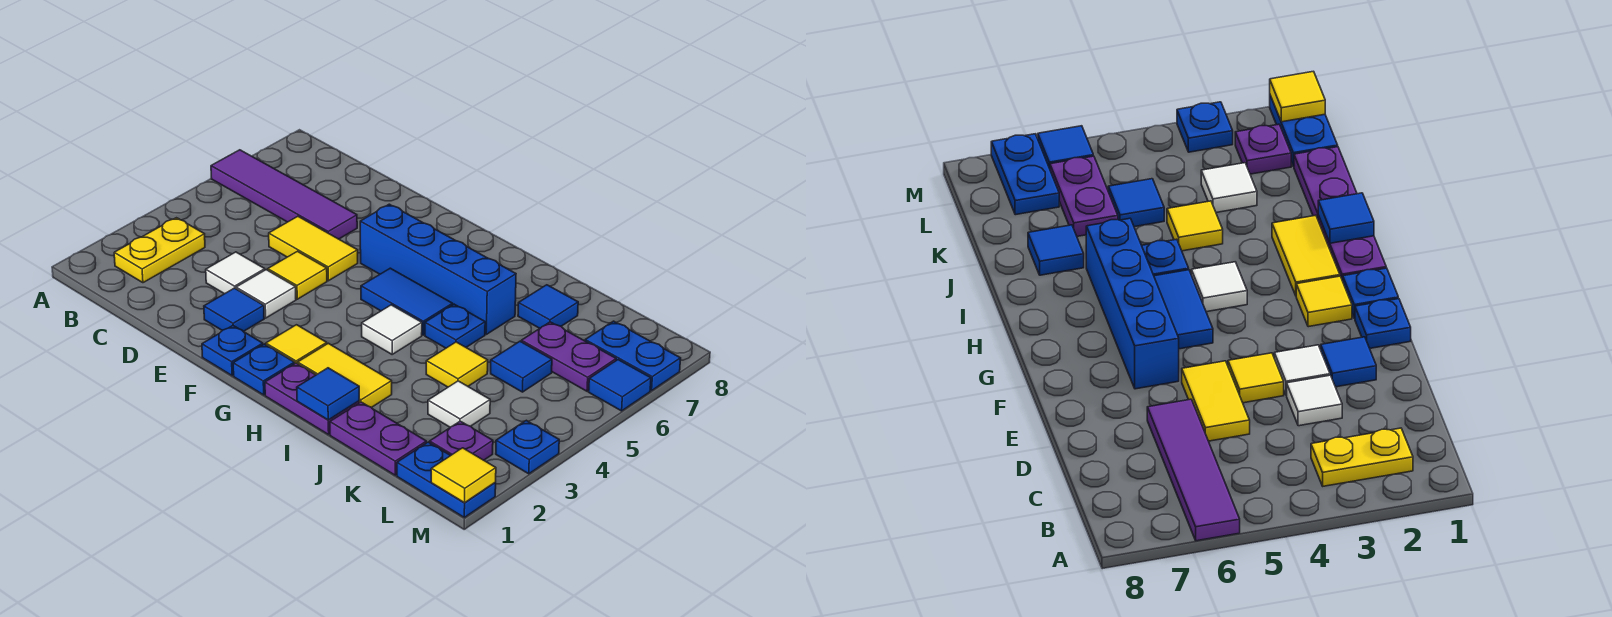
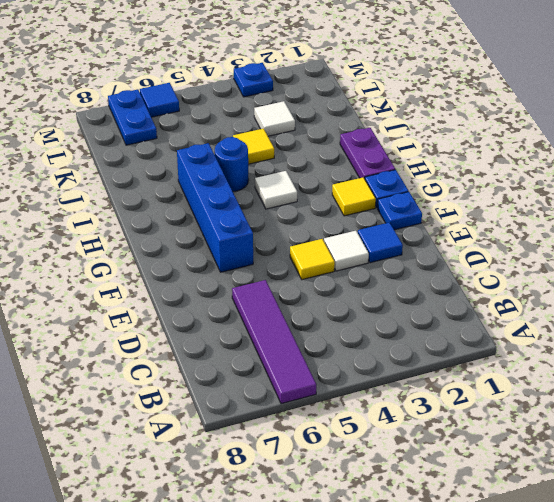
blue 1x1 round brick [215,137,249,191] -> blue 1x1 plate [425,304,485,348]
none -> yellow 1x2 plate [114,218,205,283]
none -> white 1x1 tile [206,252,265,294]
none -> yellow 1x2 tile [269,216,358,281]

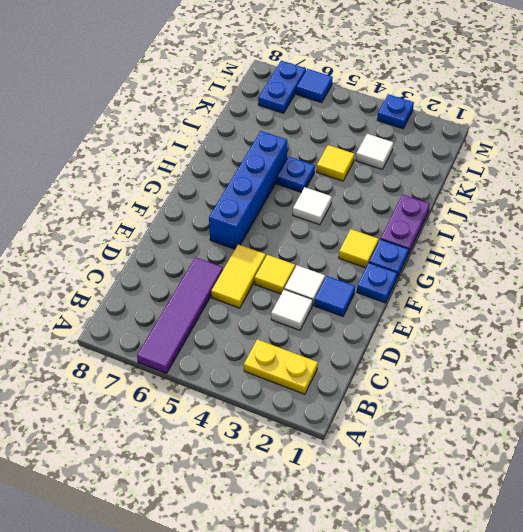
none -> blue 1x2 tile [361,268,453,335]
none -> yellow 1x2 tile [298,343,392,408]
none -> purple 1x2 plate [330,402,426,475]

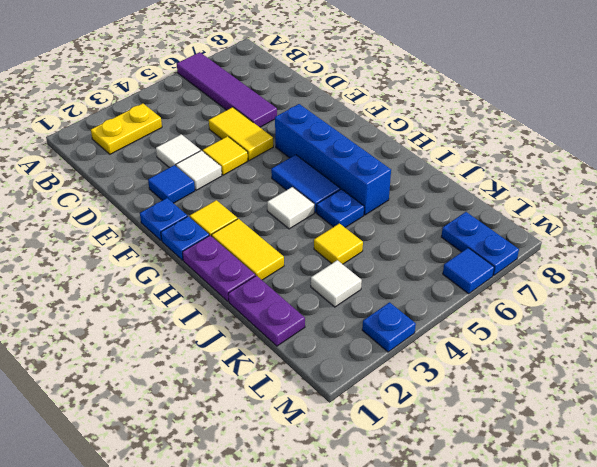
none -> blue 1x1 tile [518,285,578,328]
none -> blue 1x1 tile [491,341,552,392]
none -> purple 1x2 plate [521,322,616,391]

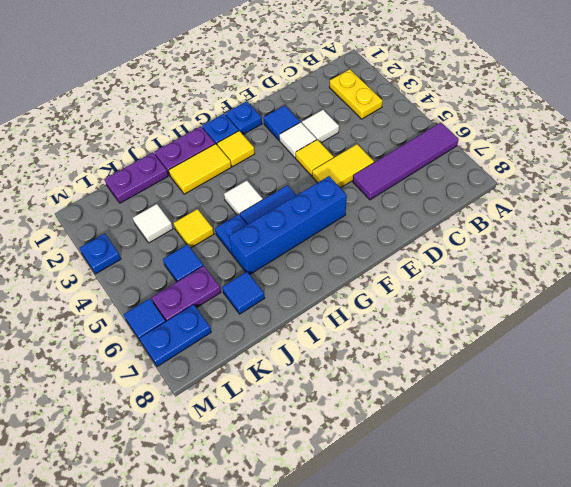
none -> blue 1x2 plate [397,442,496,517]
none -> purple 1x1 plate [430,421,493,460]
none -> blue 1x1 tile [297,368,359,420]

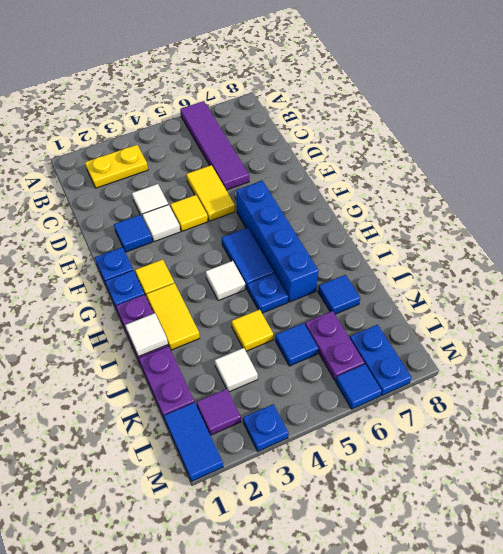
white 1x1 tile [125,313,168,357] -> blue 1x1 tile [297,368,359,420]
blue 1x2 tile [164,402,223,481] -> blue 1x2 plate [397,442,496,517]
purple 1x1 tile [197,389,241,435] -> purple 1x1 plate [430,421,493,460]
none -> yellow 1x1 tile [431,448,496,503]

